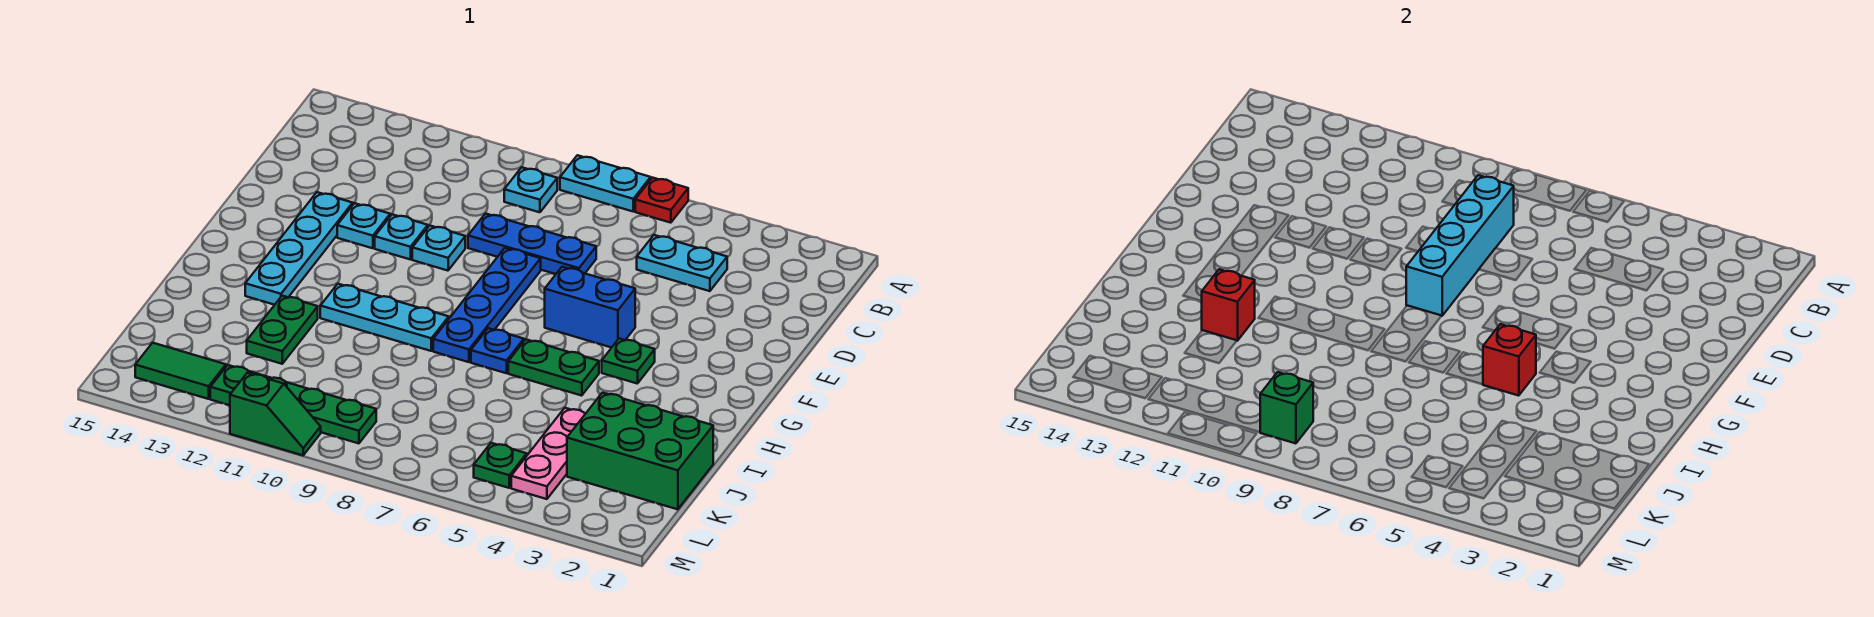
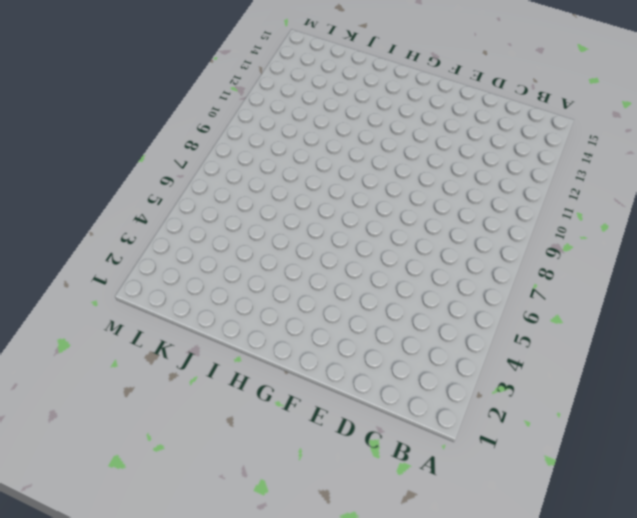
none -> red 1x1 plate [635,178,688,223]
none -> cyan 1x2 plate [560,155,651,211]
none -> cyan 1x1 plate [504,167,557,212]

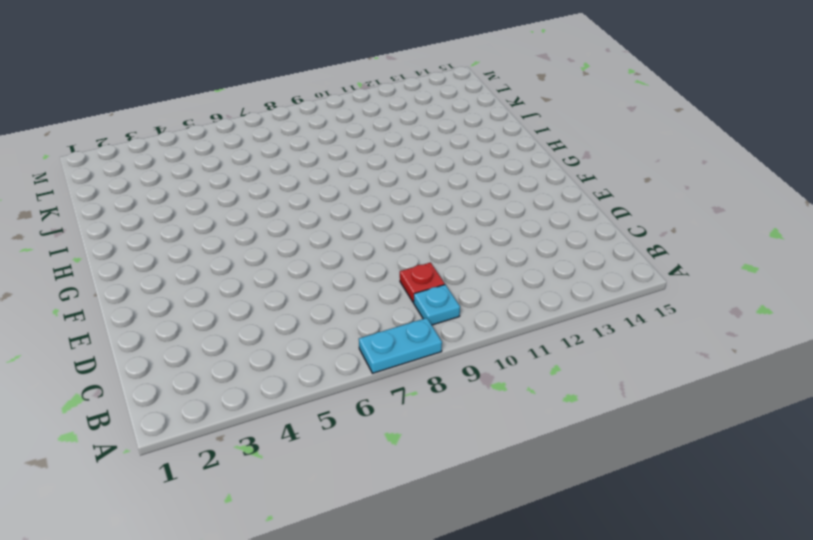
red 1x1 plate [400,263,445,303] -> red 1x1 plate moved to [635,178,688,223]
none -> cyan 1x2 plate [637,235,727,291]
none -> blue 1x3 plate [468,214,596,274]
none -> blue 1x4 plate [433,248,541,362]

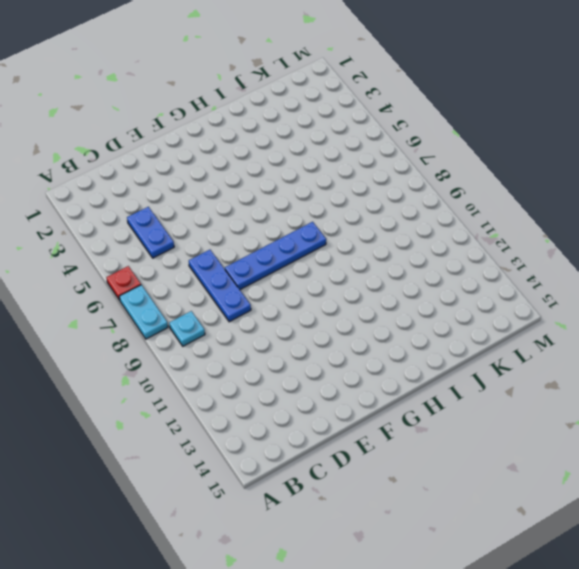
blue 1x2 plate [127,207,174,258] -> cyan 1x2 plate [637,235,727,291]
none -> cyan 1x1 plate [412,226,465,271]
none -> cyan 1x1 plate [375,214,428,260]
none -> cyan 1x1 plate [337,203,390,248]

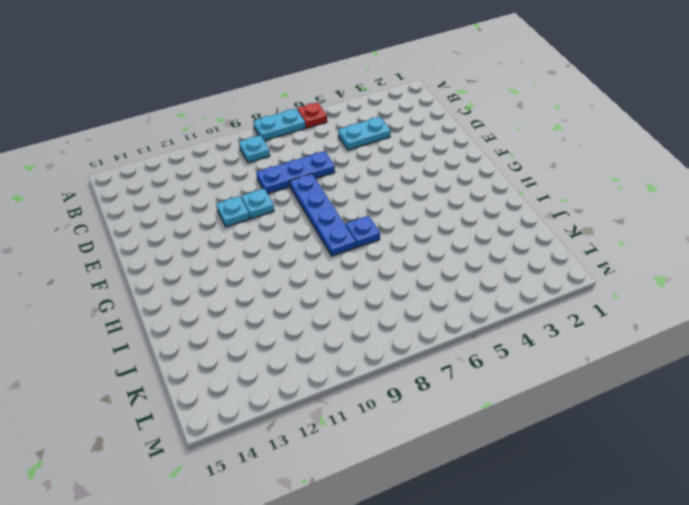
none -> cyan 1x1 plate [337,203,390,248]
none -> cyan 1x4 plate [245,192,353,305]
none -> blue 1x2 brick [545,267,635,348]

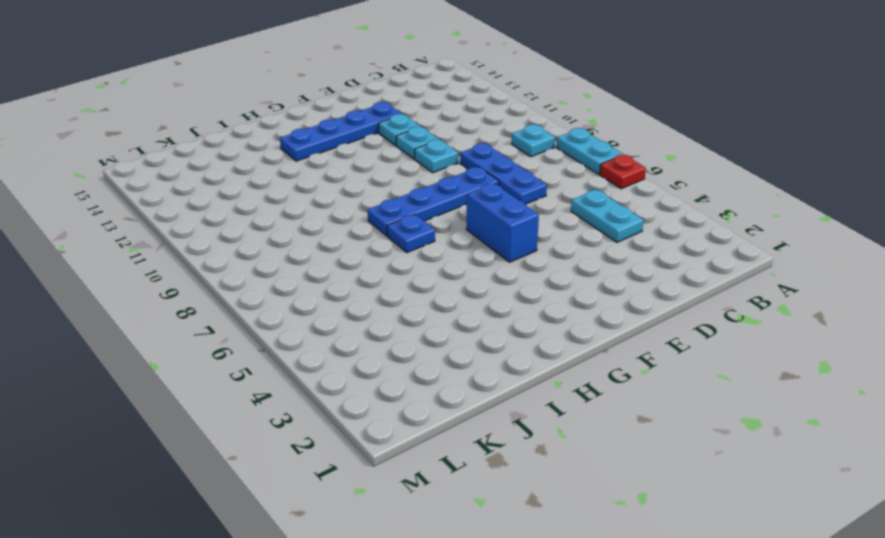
blue 1x4 plate [280,102,402,161] -> cyan 1x4 plate [245,192,353,305]
none -> green 1x1 plate [602,339,655,384]
none -> green 1x2 plate [508,339,599,396]
none -> cyan 1x3 plate [320,284,449,351]

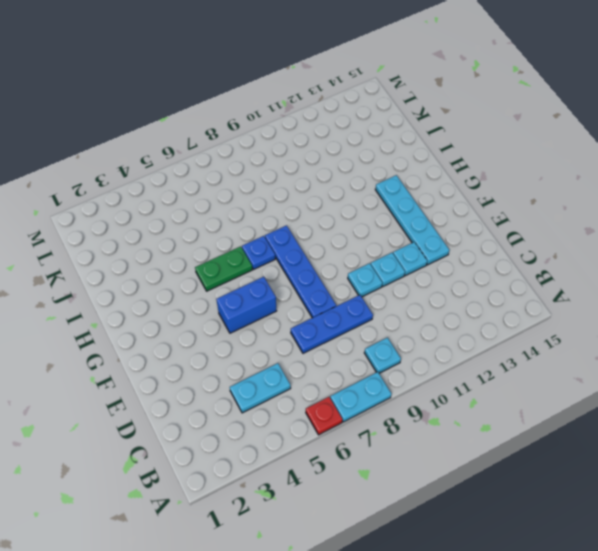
none -> green 1x1 plate [602,339,655,384]
none -> cyan 1x3 plate [320,284,449,351]
none -> green 1x2 plate [247,296,318,364]

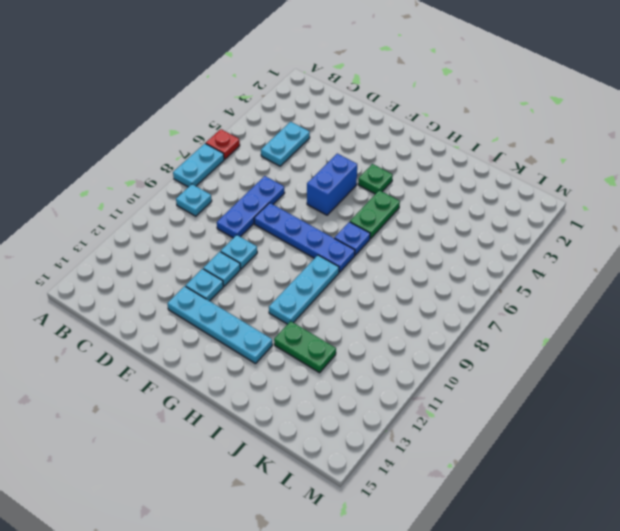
none -> green 2x3 brick [567,393,713,509]
none -> pink 1x3 plate [511,408,585,499]
none -> green 1x1 plate [474,443,527,488]

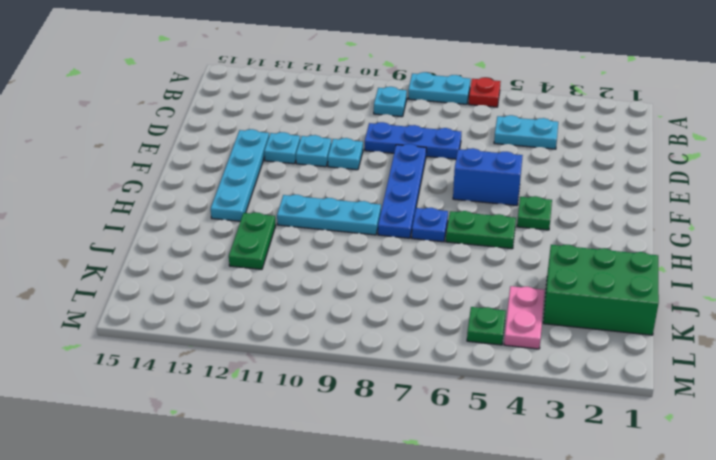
pink 1x2 plate [504,286,545,349] -> pink 1x3 plate [511,408,585,499]
none -> green 1x4 plate [210,365,376,443]
none -> green 1x2 tile [135,343,226,399]
none -> green 1x2 slope [230,373,321,455]

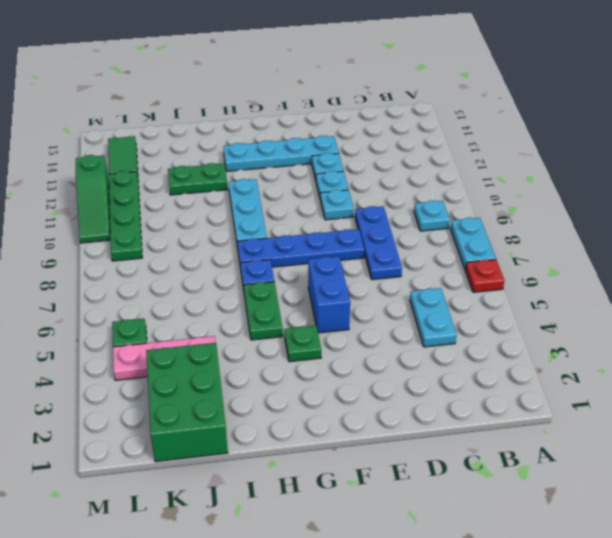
green 1x3 slope [76,155,110,243] -> green 1x2 slope [230,373,321,455]
none -> cyan 1x4 brick [1406,175,1514,316]
none -> red 1x1 brick [1483,324,1536,396]
none -> red 1x1 brick [1202,269,1255,341]

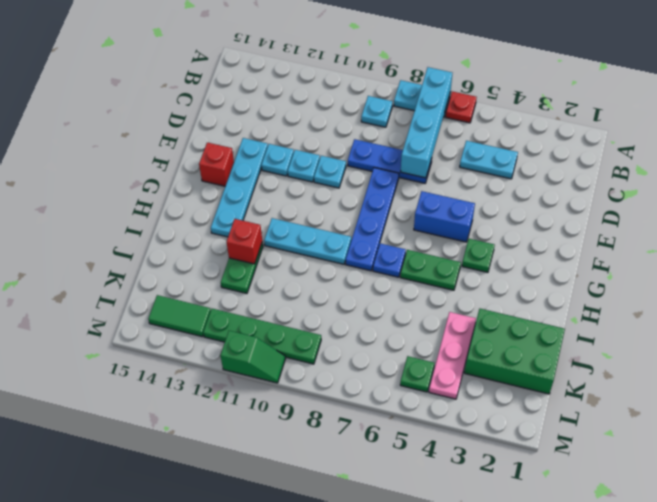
cyan 1x4 brick [401,67,452,178] -> cyan 1x4 brick moved to [1406,175,1514,316]
red 1x1 brick [199,143,234,186] -> red 1x1 brick moved to [1483,324,1536,396]
none -> green 1x1 brick [1260,372,1313,443]

